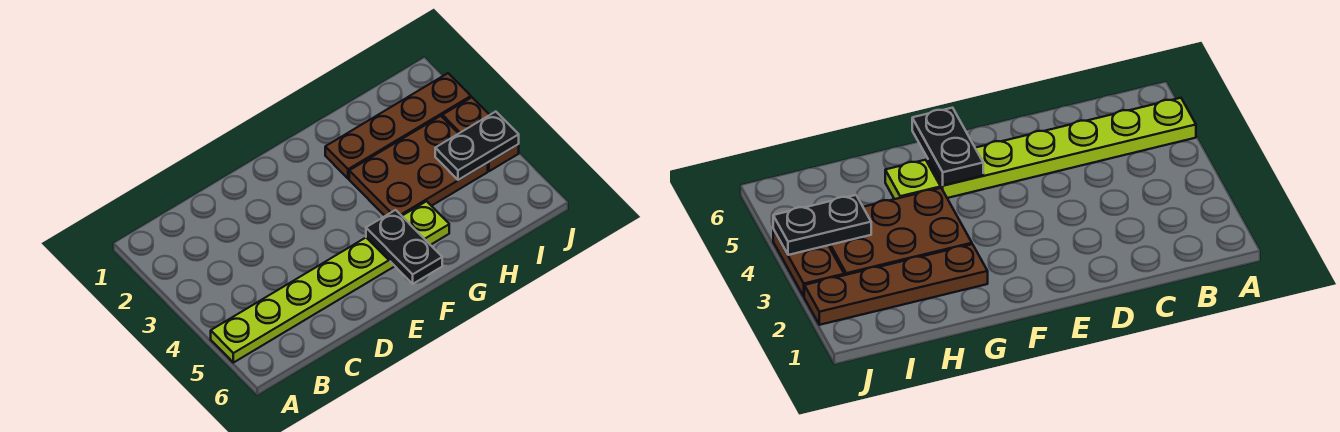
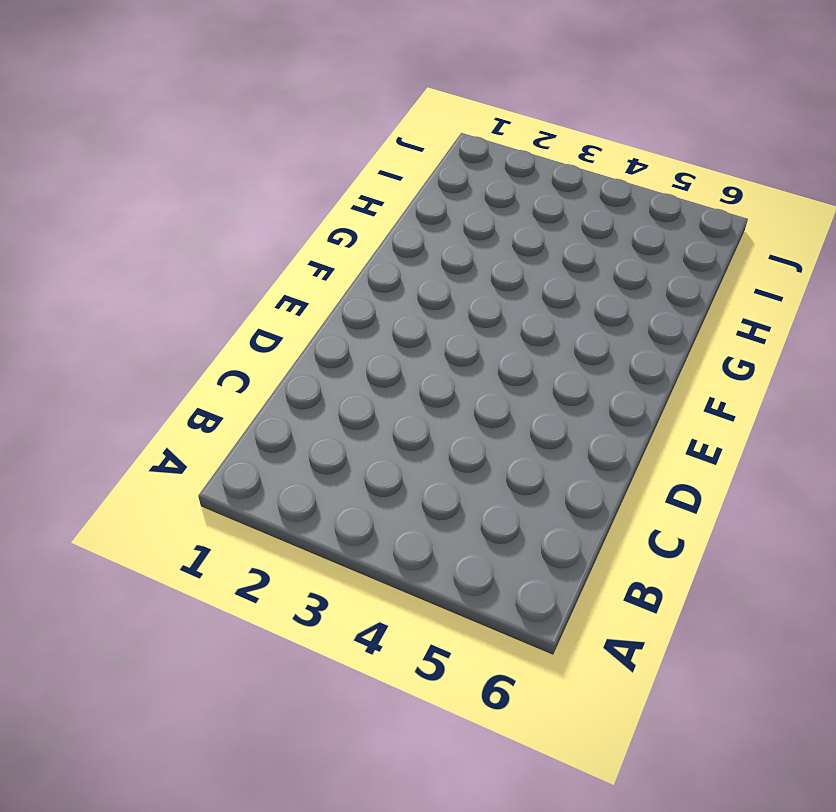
none -> lime 1x6 plate [211,238,395,363]
none -> brown 1x4 plate [325,73,471,179]

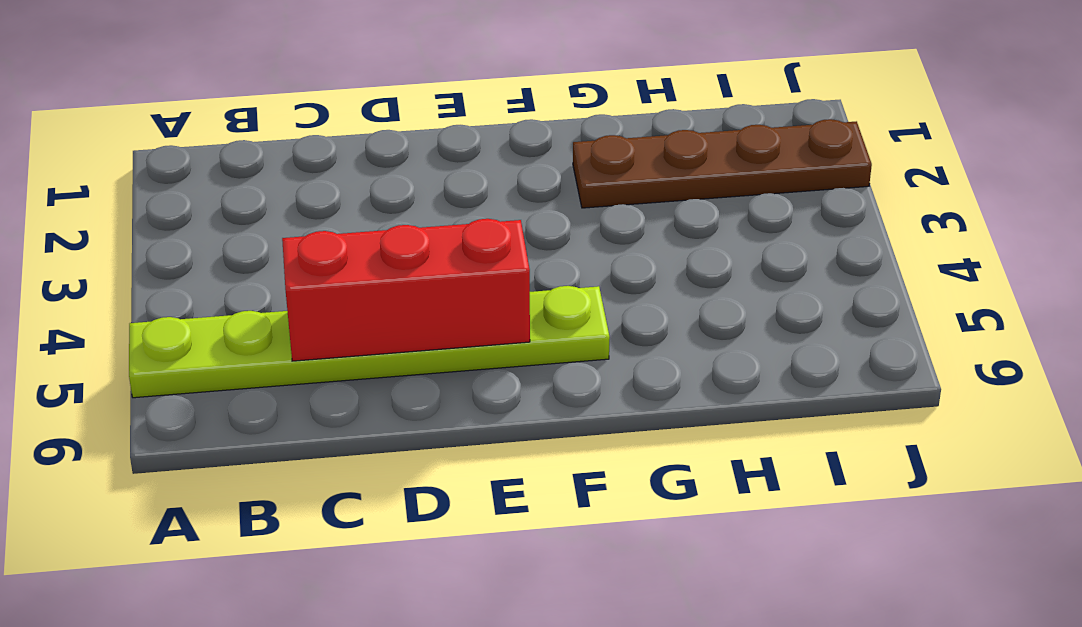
red 1x3 brick [282,219,530,361] -> none
none -> brown 2x3 plate [349,116,488,216]
none -> lime 1x1 plate [402,201,449,245]

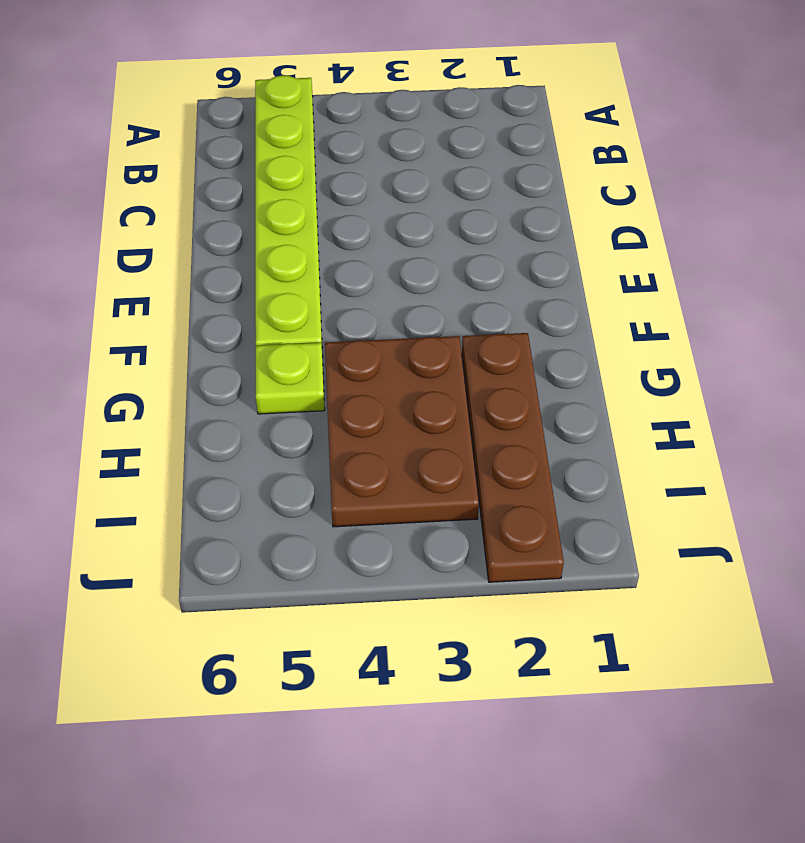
none -> brown 1x2 plate [442,97,519,171]
none -> black 1x2 plate [366,210,442,284]

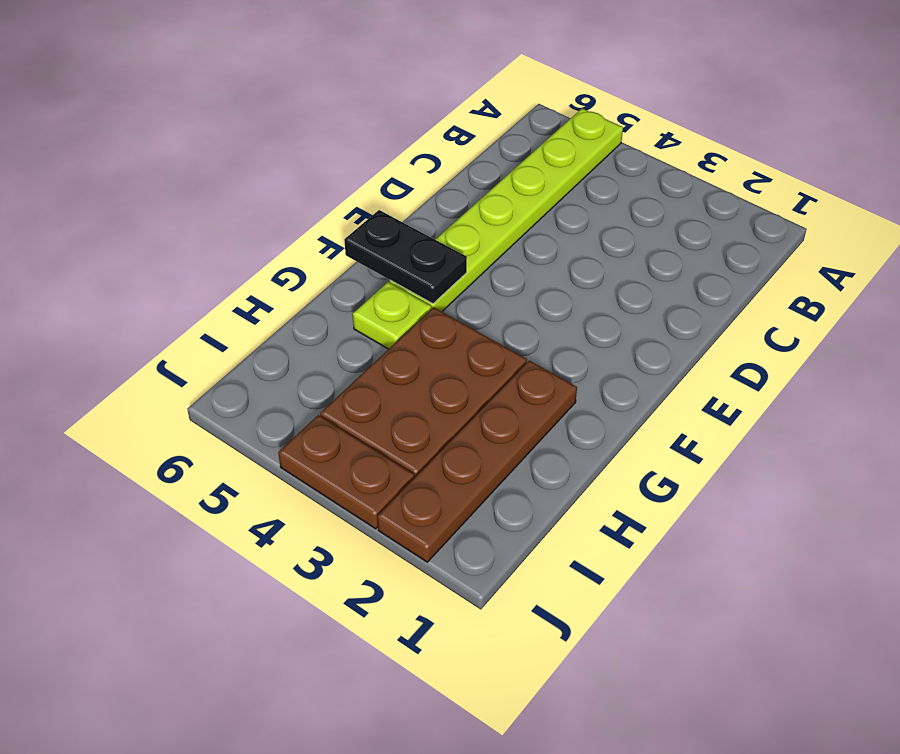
none -> black 1x2 plate [435,112,519,180]

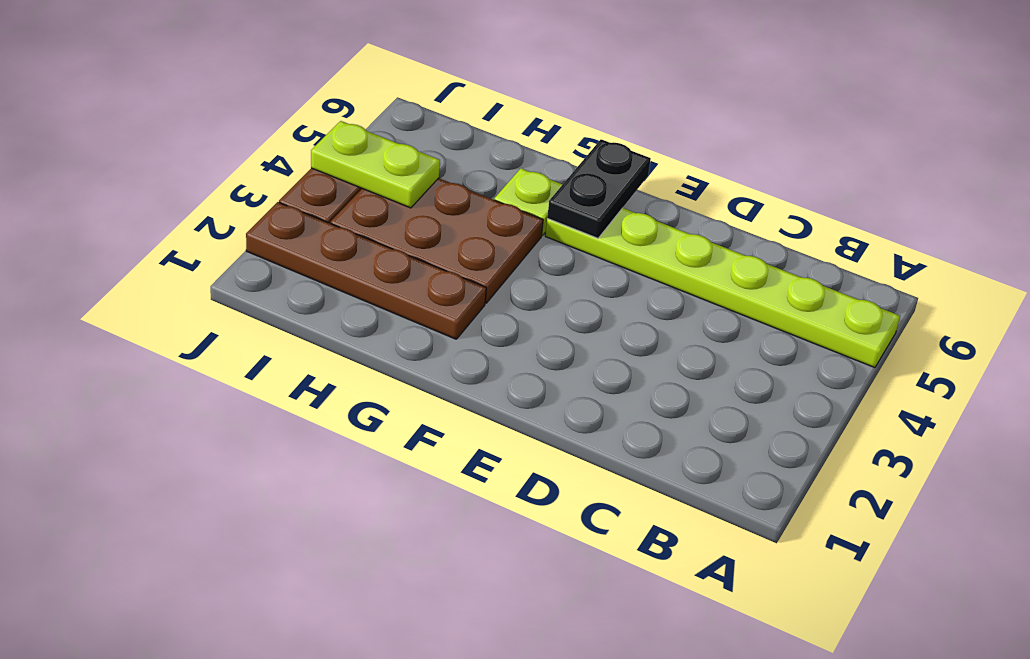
lime 1x2 plate [311,121,440,208] -> black 1x2 plate [435,112,519,180]

